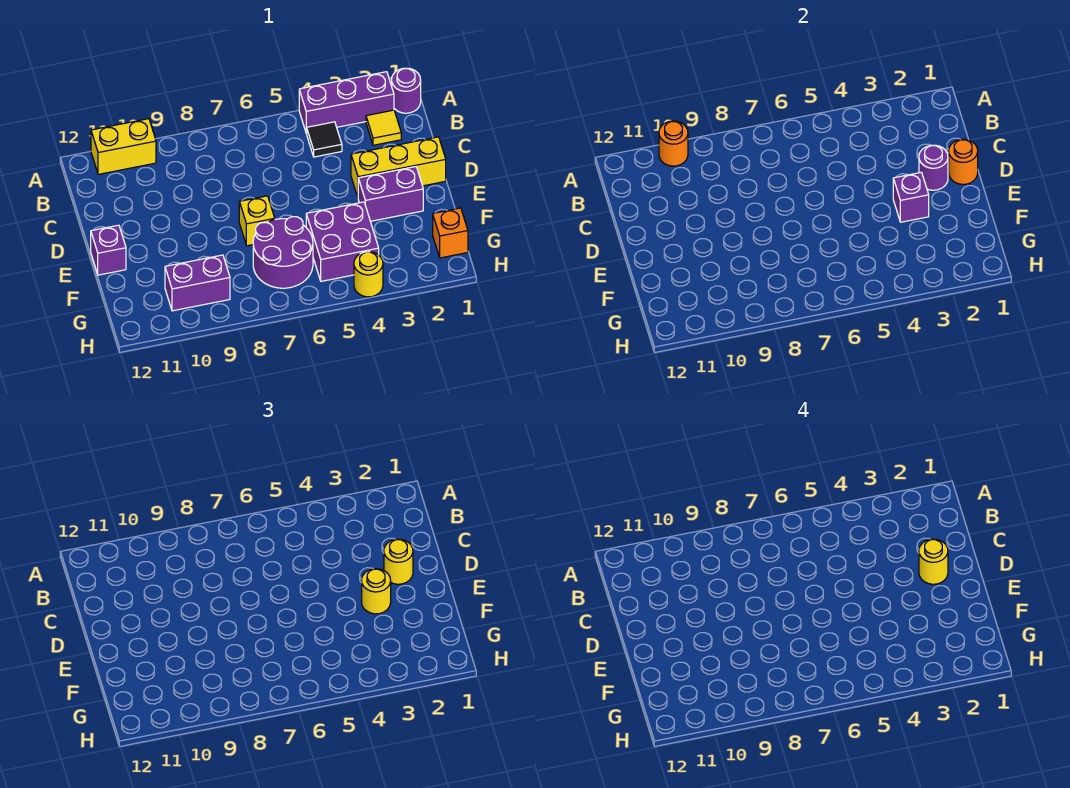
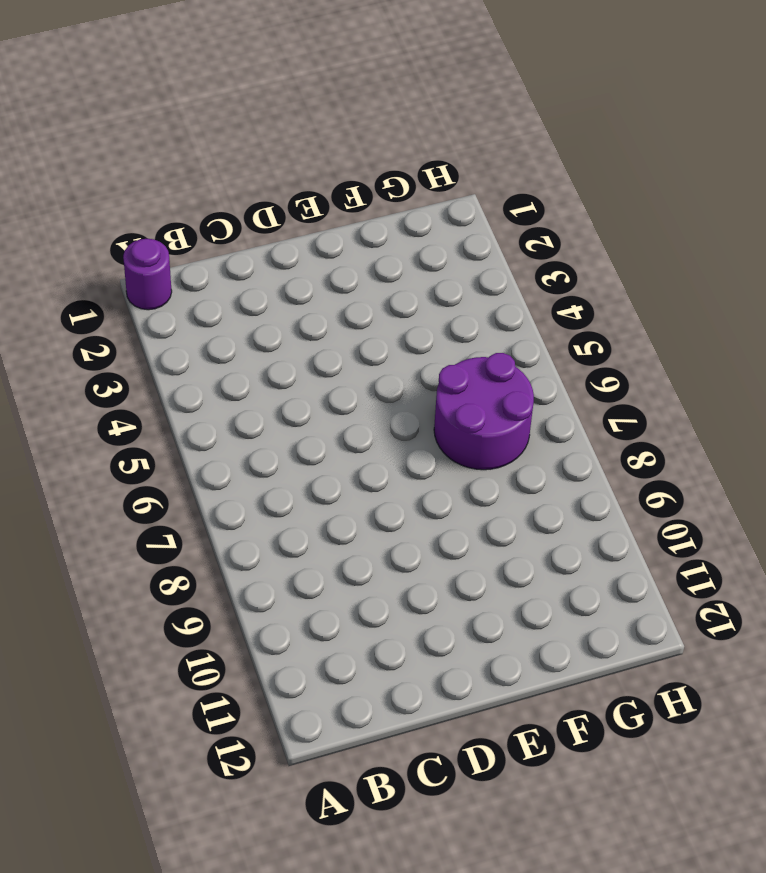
none -> purple 1x3 brick [299,72,394,133]
none -> yellow 1x2 brick [91,119,156,174]
none -> yellow 1x1 tile [366,110,401,145]

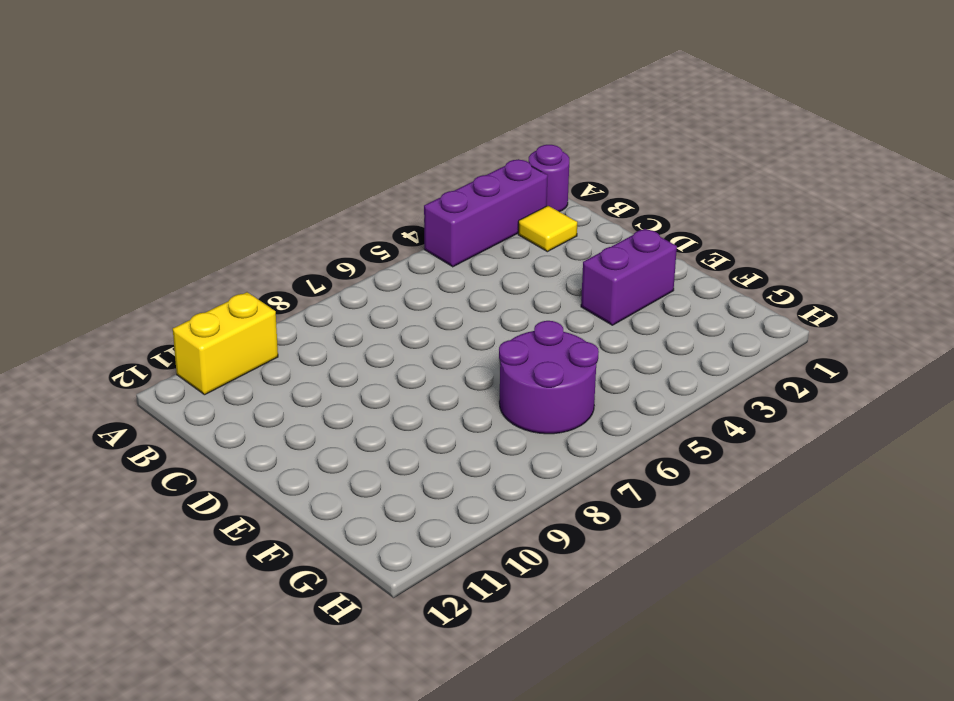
none -> black 1x1 tile [307,122,342,157]
none -> yellow 1x3 brick [351,137,446,197]
none -> yellow 1x1 brick [239,196,275,246]

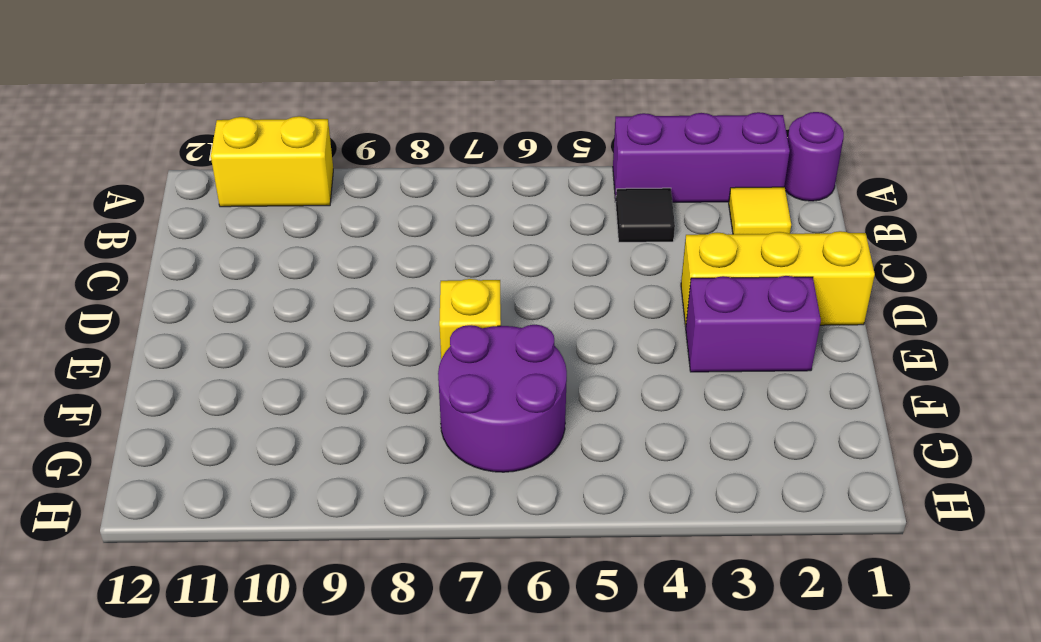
none -> purple 1x1 brick [91,225,126,275]
none -> purple 2x2 brick [306,202,379,281]
none -> orange 1x1 brick [433,208,468,258]

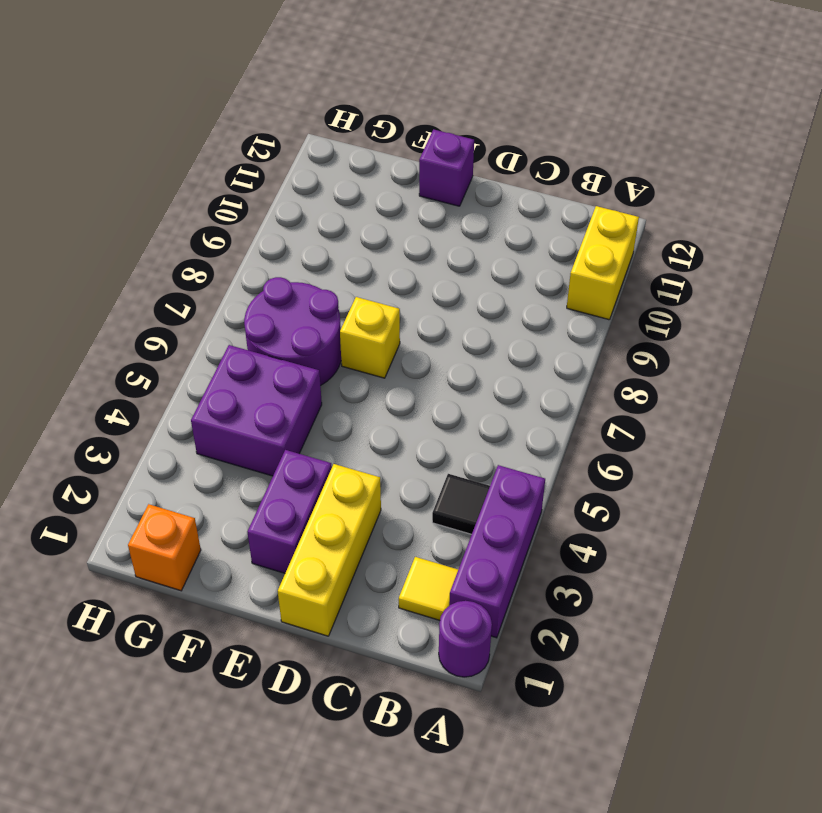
none -> purple 1x2 brick [165,255,230,311]
none -> yellow 1x1 round brick [354,252,383,297]
none -> orange 1x1 round brick [659,121,688,166]

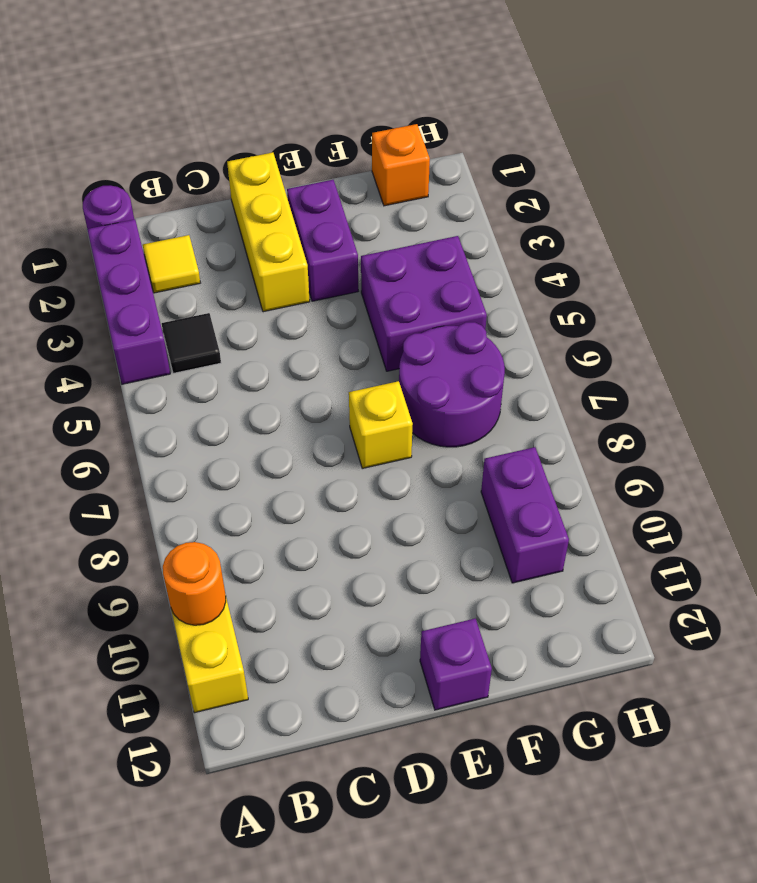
none -> yellow 1x1 round brick [354,252,383,297]
none -> orange 1x1 round brick [949,139,978,184]
none -> purple 1x1 round brick [919,145,948,190]

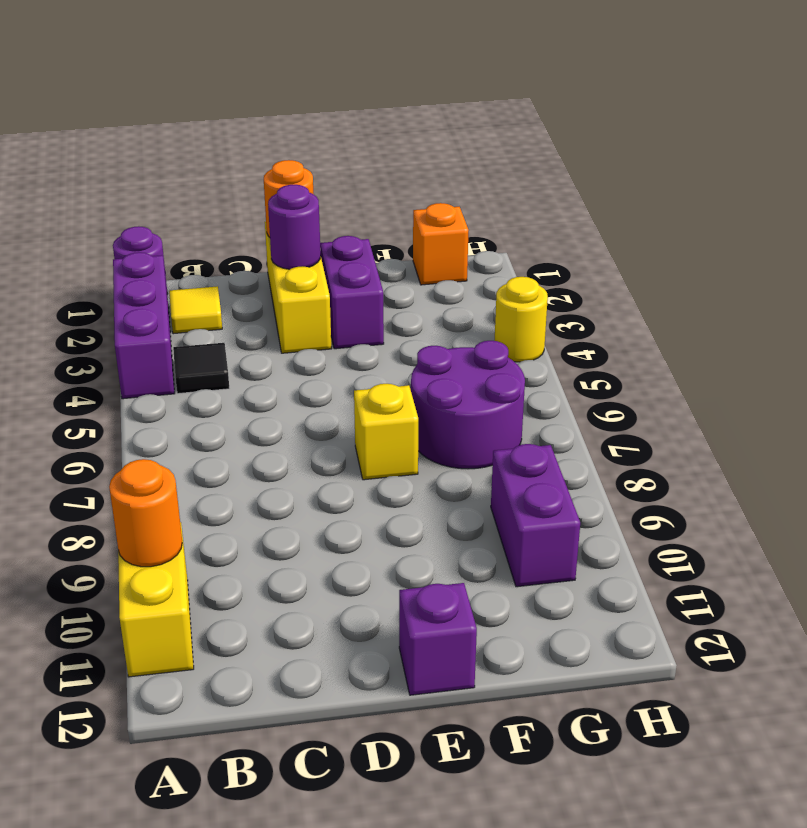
none -> purple 2x2 brick [306,202,379,281]
none -> purple 1x1 brick [893,172,929,222]
none -> yellow 1x1 round brick [384,539,413,584]

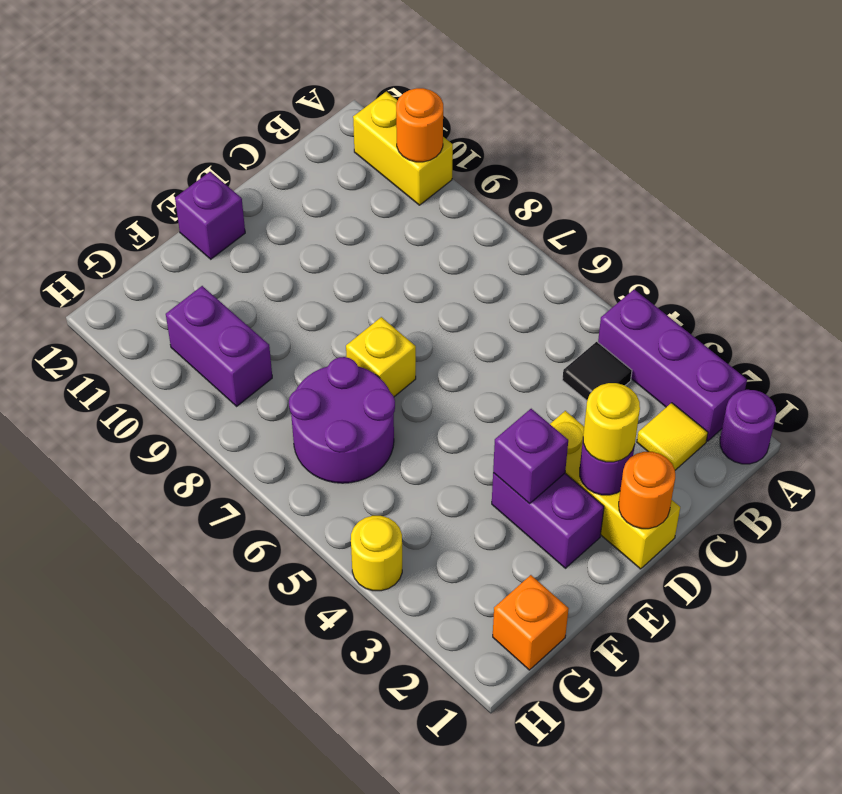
none -> purple 2x2 brick [306,202,379,281]
none -> yellow 1x1 round brick [362,569,391,614]
none -> yellow 1x1 round brick [919,539,948,584]

